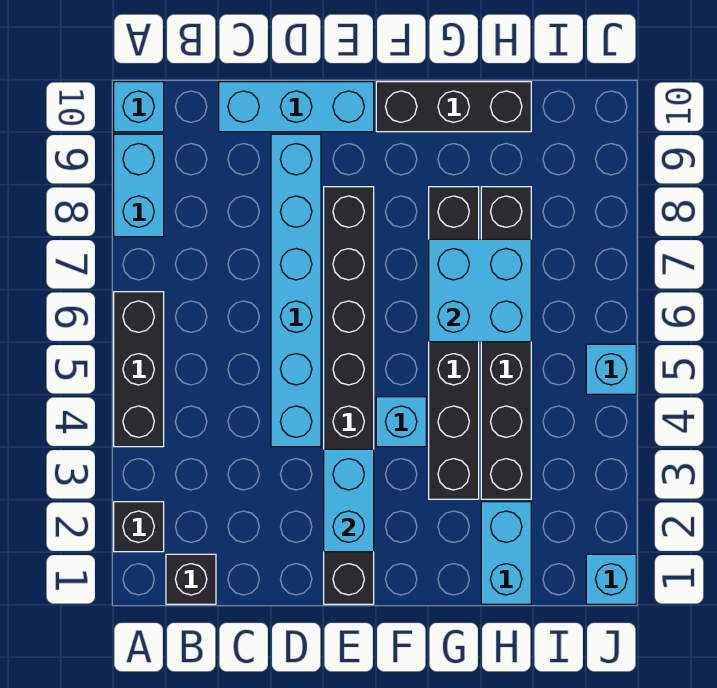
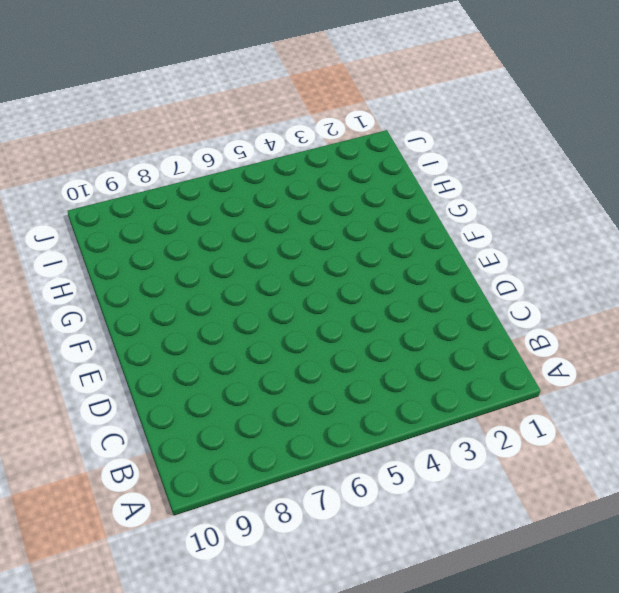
none -> black 1x1 brick [114,502,164,552]
none -> black 1x3 brick [114,292,164,447]
none -> cyan 1x2 brick [114,134,164,237]

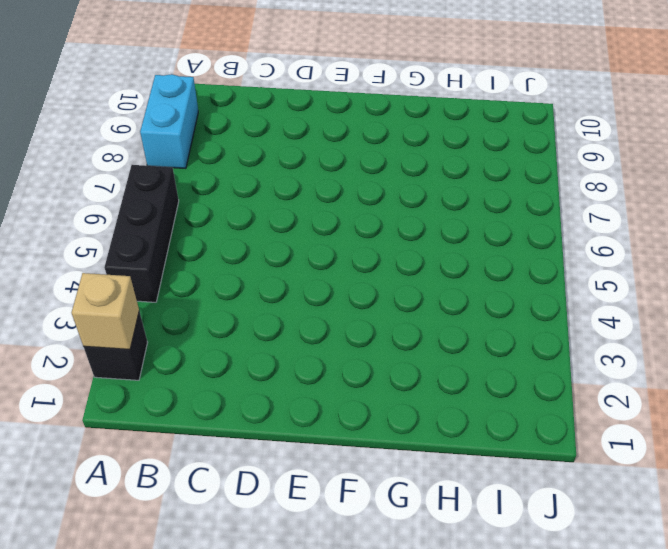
tan 1x1 brick [72,273,139,350] -> none
none -> cyan 1x1 brick [114,82,164,132]
none -> black 1x1 brick [166,554,216,604]
none -> cyan 1x3 brick [219,82,374,132]

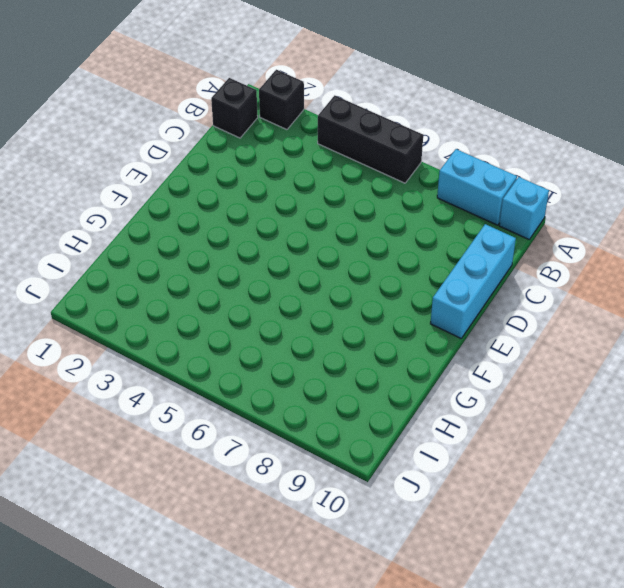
none -> cyan 1x6 brick [271,134,321,447]
none -> black 1x8 brick [324,187,374,604]
none -> cyan 1x1 brick [376,397,426,447]

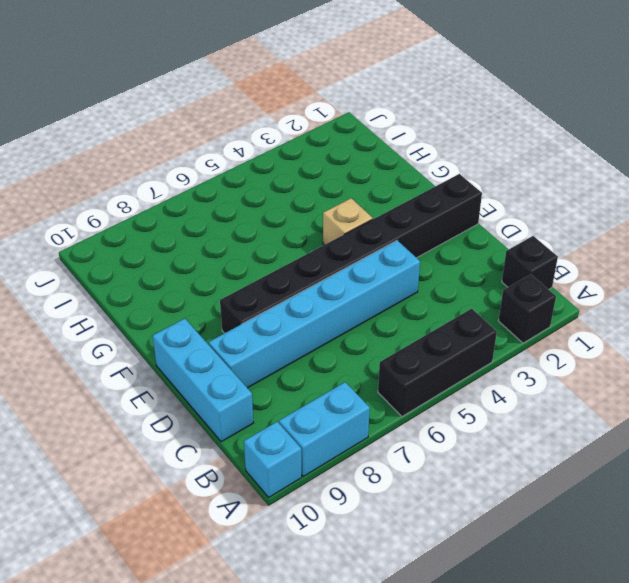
tan 1x1 brick [323,198,373,245] -> cyan 1x1 brick [376,397,426,447]
none -> black 1x3 brick [376,82,531,132]
none -> black 1x6 brick [429,187,479,499]
none -> cyan 1x2 brick [481,502,531,604]

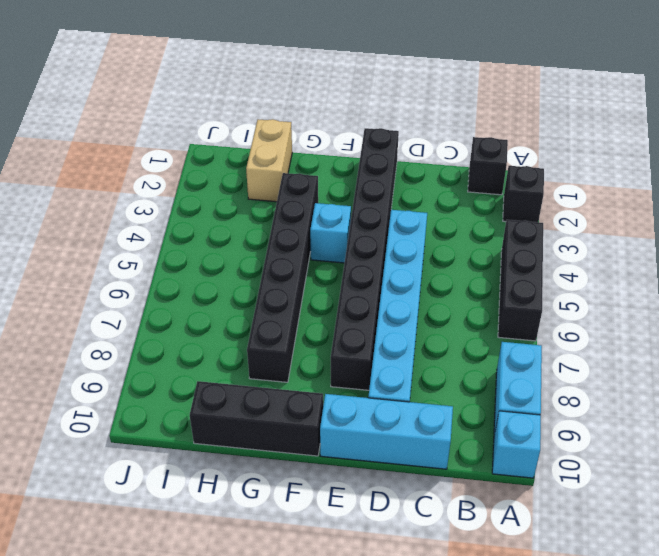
tan 1x2 brick [246,119,292,202] -> cyan 1x2 brick [481,502,531,604]
none -> black 1x6 brick [481,187,531,499]
none -> cyan 1x1 brick [586,554,636,604]
none -> cyan 1x1 brick [586,344,636,394]

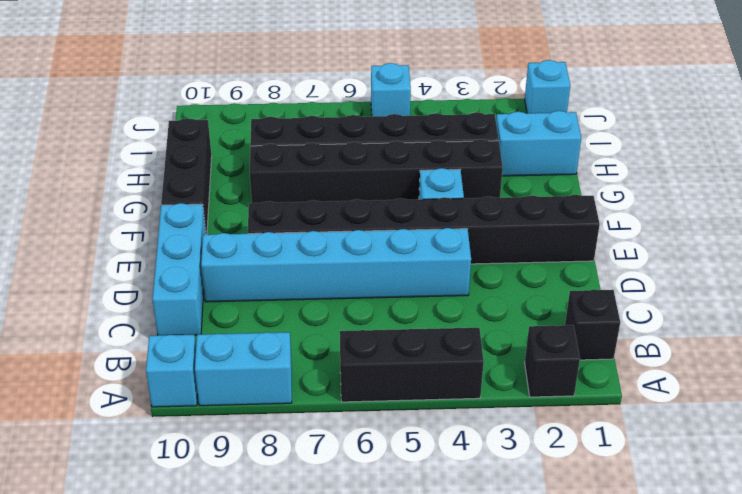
none -> cyan 1x2 brick [324,449,374,552]
none -> cyan 2x2 brick [429,239,531,342]

